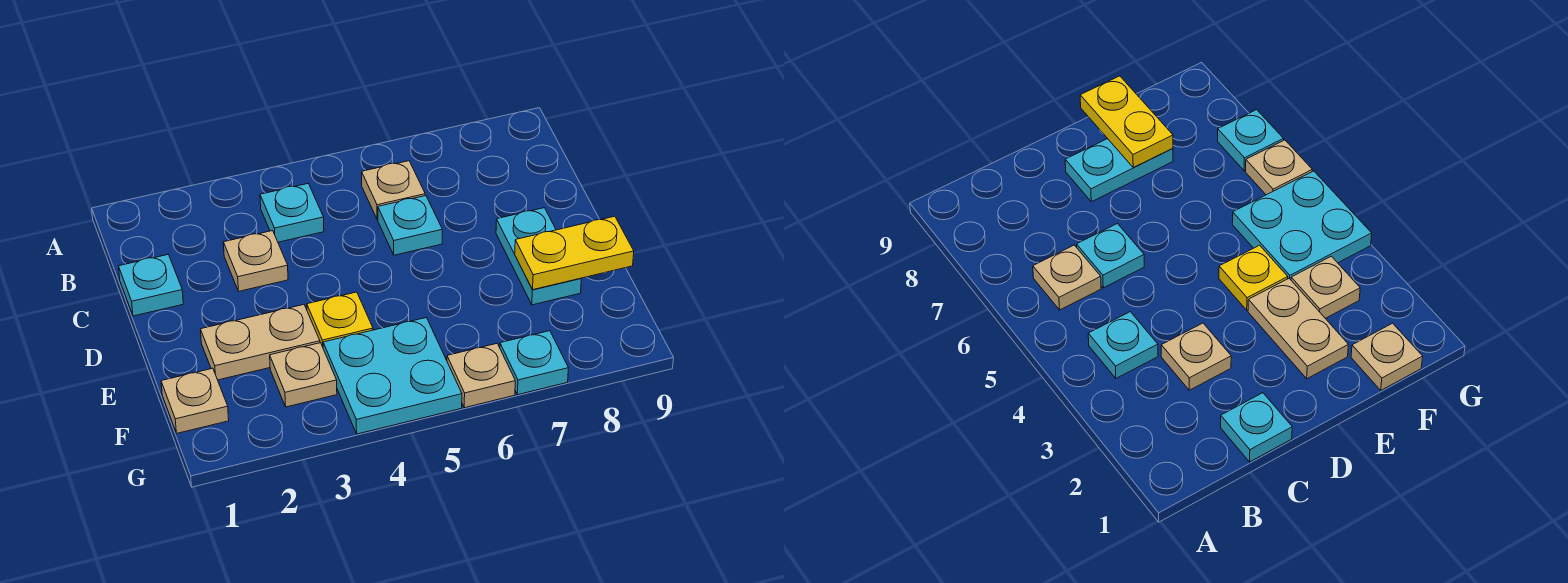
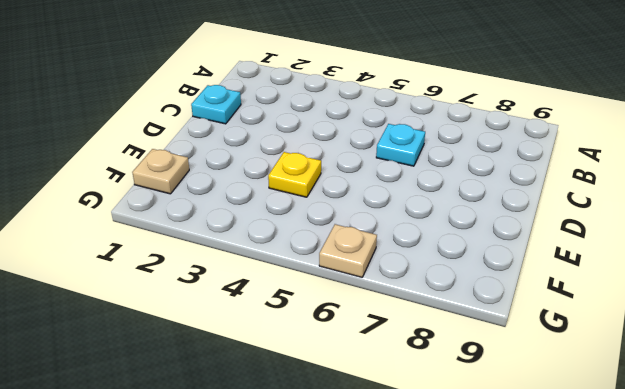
none -> cyan 1x1 plate [260,184,324,242]
none -> tan 1x1 plate [362,161,425,219]
none -> tan 1x1 plate [223,231,288,291]

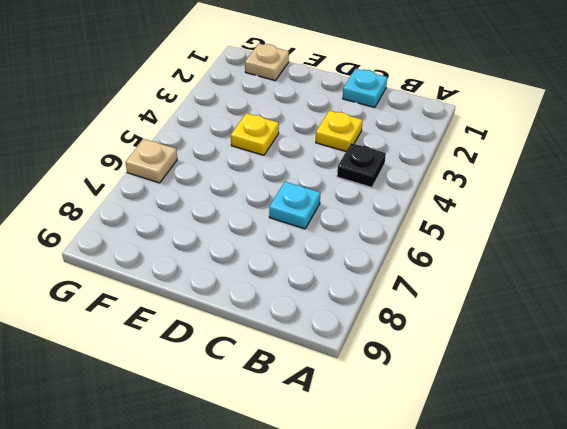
black 1x1 plate [337,143,386,187] -> cyan 1x1 plate [260,184,324,242]
yellow 1x1 plate [316,110,363,151] -> tan 1x1 plate [223,231,288,291]
none -> tan 1x1 plate [362,161,425,219]
none -> cyan 1x2 plate [496,208,581,305]
none -> tan 1x2 plate [200,305,320,380]

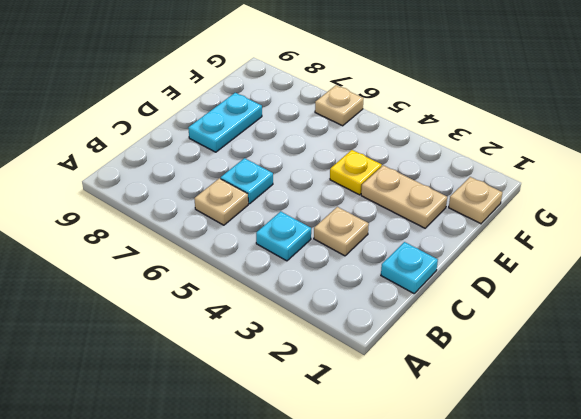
none -> tan 1x1 plate [270,343,337,407]
none -> cyan 2x2 plate [323,318,462,434]
none -> cyan 1x1 plate [500,331,568,395]

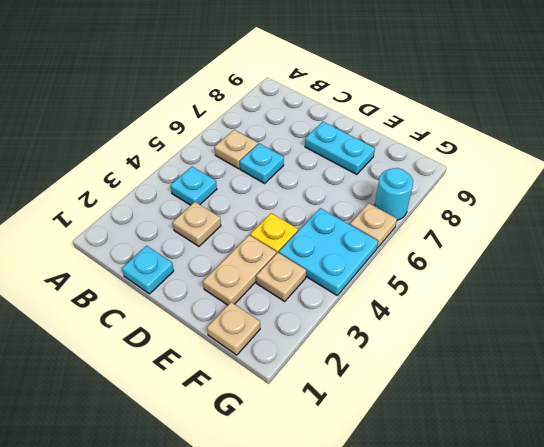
cyan 1x1 round brick [375,168,413,220] -> cyan 1x1 plate [500,331,568,395]
none -> yellow 1x2 plate [515,216,634,290]

